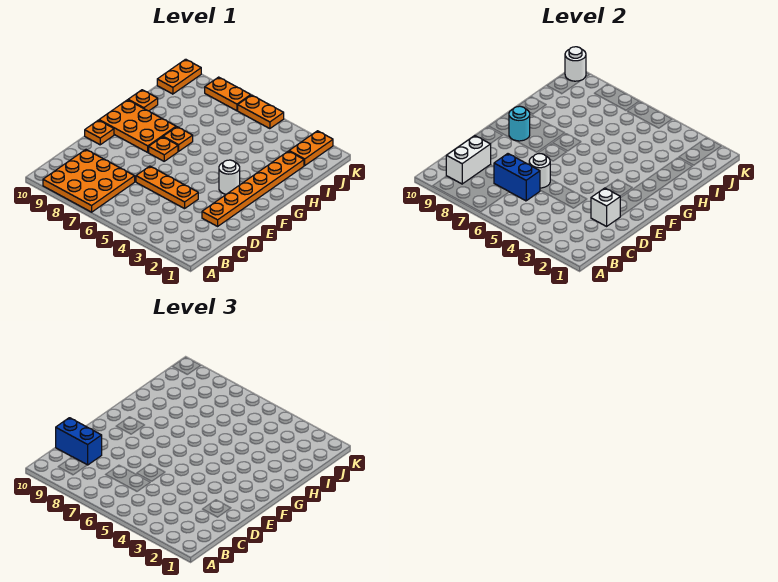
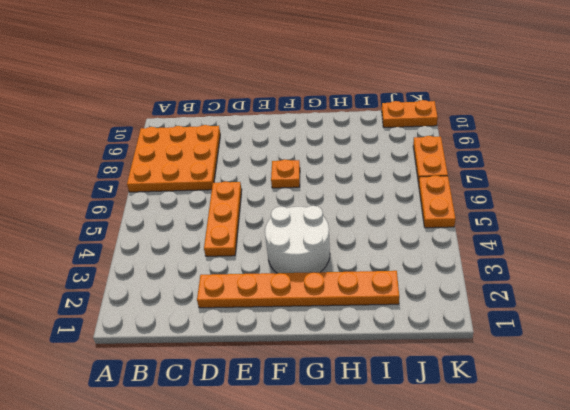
white 2x2 round brick [265,206,330,273] -> white 1x1 round brick [219,160,240,194]
none -> orange 1x1 plate [85,120,114,145]
none -> orange 2x3 plate [99,100,176,152]
none -> orange 1x1 plate [163,127,193,151]

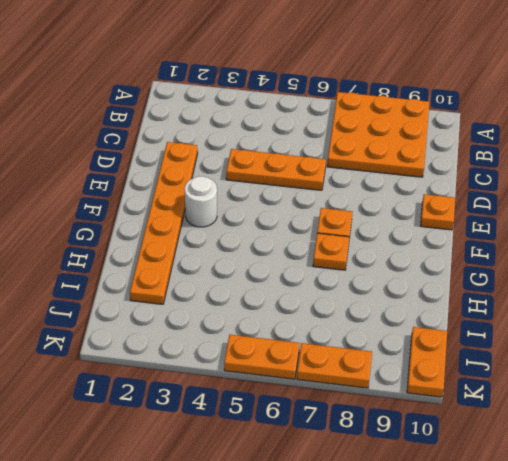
none -> orange 2x3 plate [99,100,176,152]
none -> orange 1x1 plate [128,90,158,111]
none -> orange 1x2 plate [289,131,333,165]

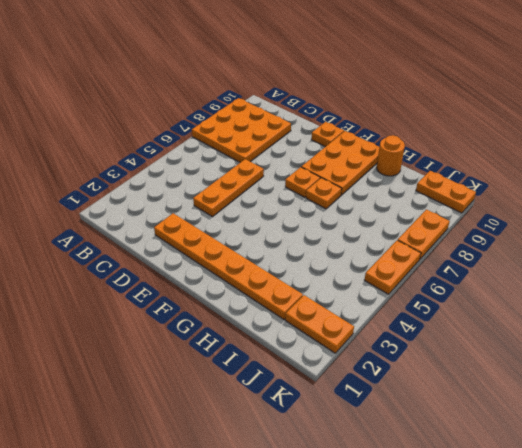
orange 1x1 round brick [377,135,405,176] -> orange 1x1 plate [128,90,158,111]
none -> white 1x1 round brick [219,160,240,194]
none -> white 1x2 brick [446,136,491,184]
none -> blue 1x2 brick [494,154,540,201]

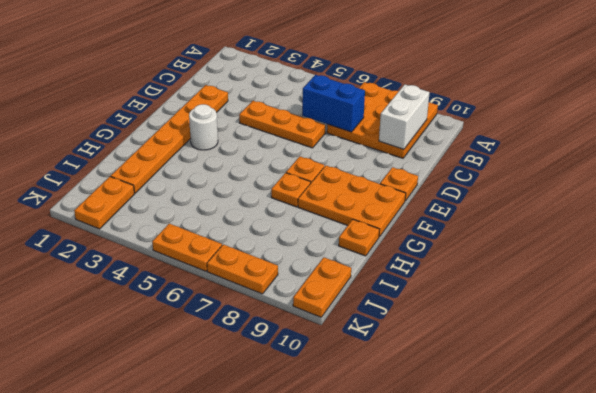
none -> white 1x1 brick [591,188,620,226]
none -> white 1x1 round brick [529,154,550,188]
none -> cyan 1x1 round brick [509,106,530,141]

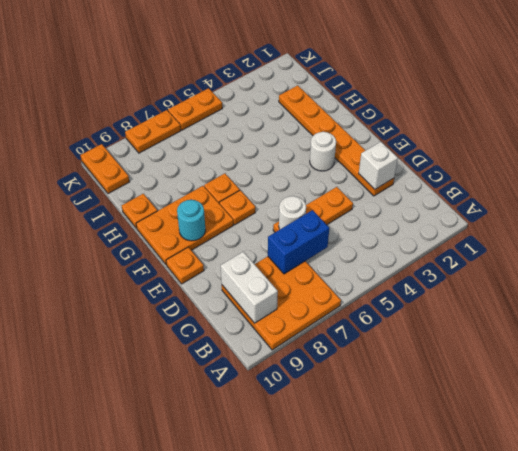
none -> orange 1x2 plate [289,131,333,165]
none -> white 1x1 round brick [565,47,586,81]
none -> blue 1x2 brick [56,418,102,465]

